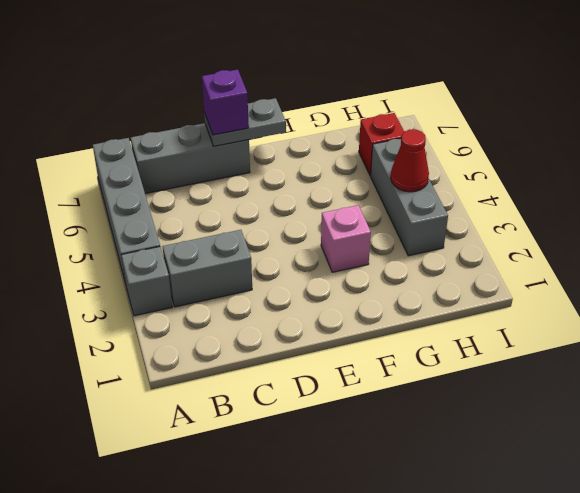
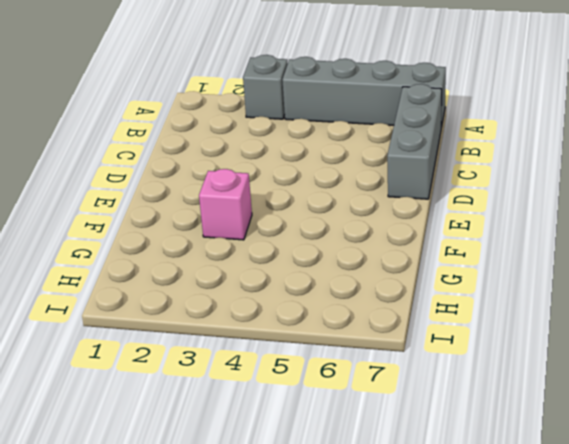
none -> grey 1x2 brick [162,230,252,307]
none -> grey 1x3 brick [371,139,448,256]

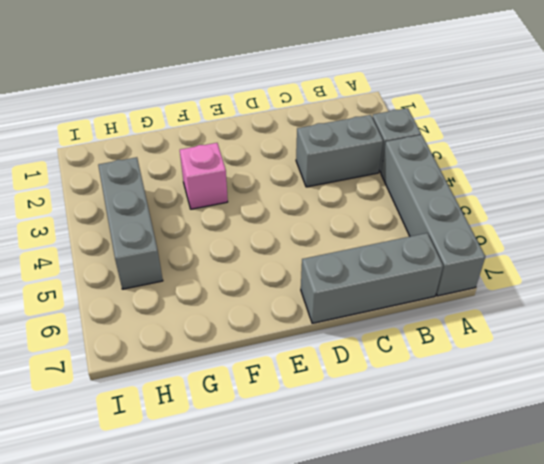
none -> red 1x1 brick [359,113,404,176]
none -> grey 1x2 plate [204,98,286,146]

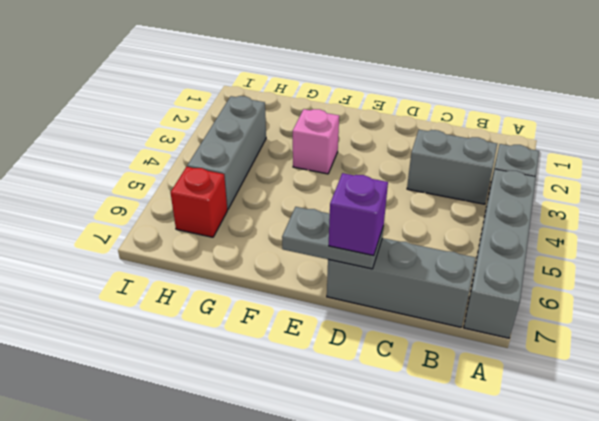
none -> red 1x1 cone [391,129,429,192]

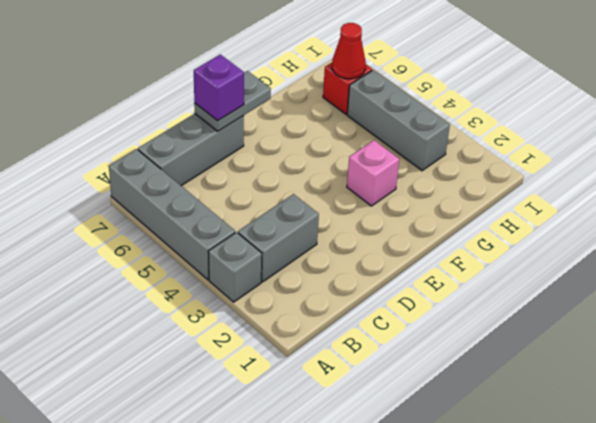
red 1x1 cone [332,23,366,79] -> red 1x1 cone moved to [391,129,429,192]

